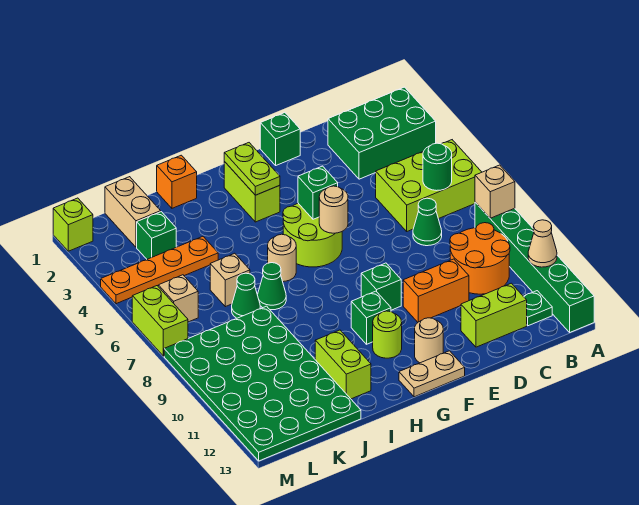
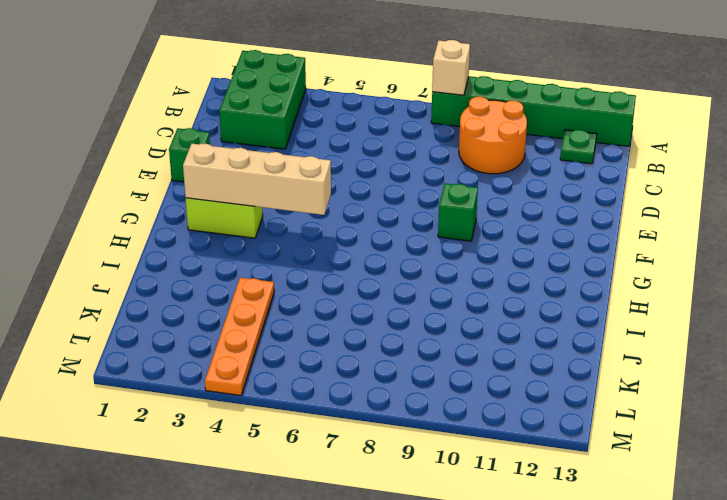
tan 1x4 brick [183,144,331,215] -> lime 1x2 plate [224,143,280,195]
none -> lime 2x3 brick [376,140,482,231]
none -> green 1x1 cone [413,198,442,246]
none -> lime 1x2 brick [461,283,527,347]
none -> orange 1x2 brick [403,259,469,322]

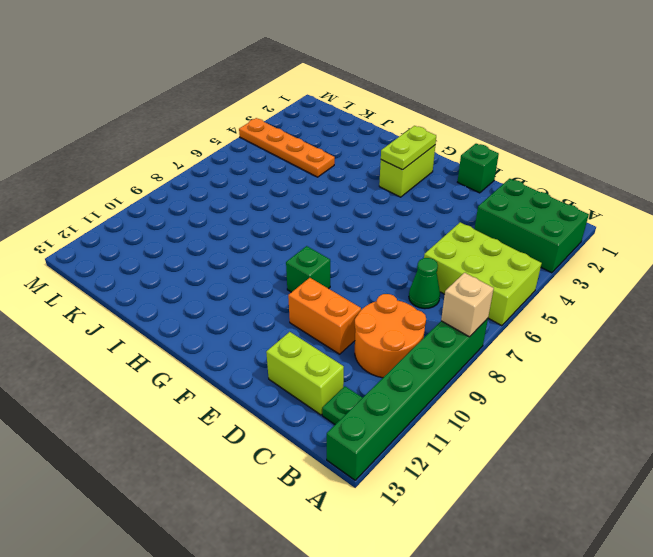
none -> lime 2x2 round brick [283,203,342,267]
none -> tan 1x1 round brick [415,318,443,363]
none -> tan 1x2 plate [399,351,465,397]
none -> green 1x1 brick [351,291,391,344]

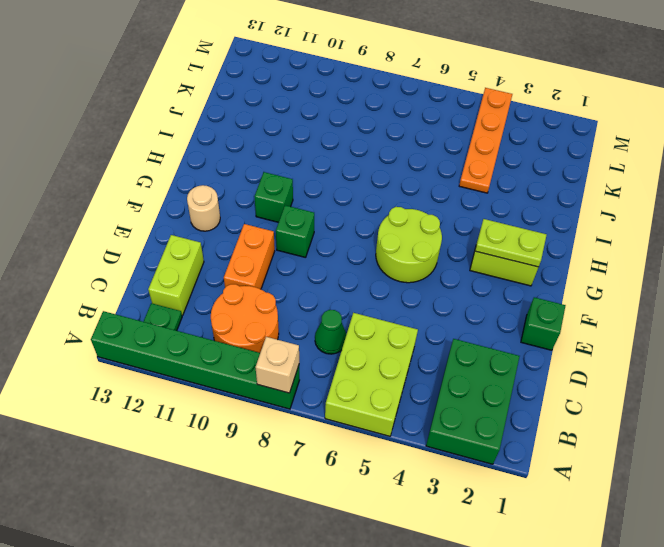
none -> tan 1x2 plate [399,351,465,397]
none -> lime 1x1 round brick [373,311,402,358]
none -> tan 1x1 round brick [268,234,296,282]
none -> orange 1x1 brick [157,155,197,208]

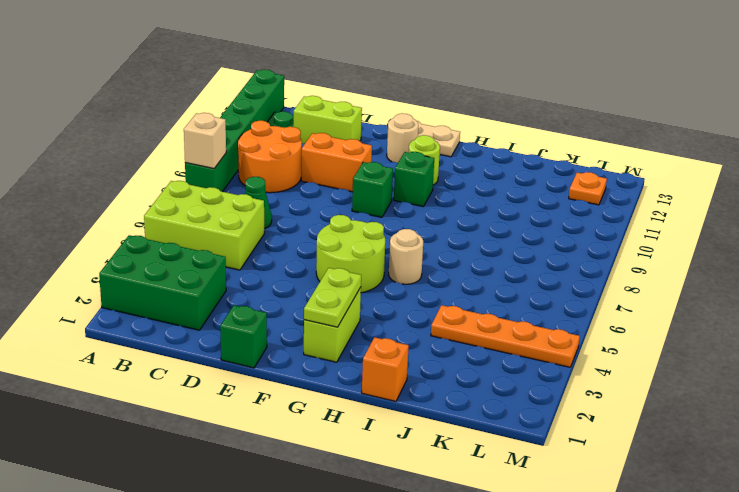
orange 1x1 plate [569,172,607,205] -> green 4x6 plate [164,306,361,461]
none -> green 1x1 cone [257,263,286,310]
none -> lime 1x2 brick [315,330,371,399]
none -> tan 1x1 brick [210,253,250,307]
none -> green 1x1 cone [232,273,260,318]

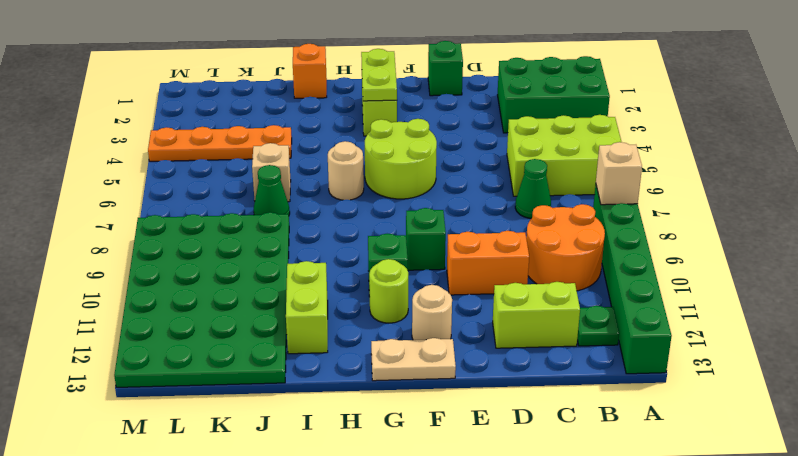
none -> green 1x1 cone [257,263,286,310]
none -> tan 1x2 brick [105,177,161,247]
none -> green 1x1 brick [137,212,176,259]
none -> tan 1x1 brick [158,275,198,322]

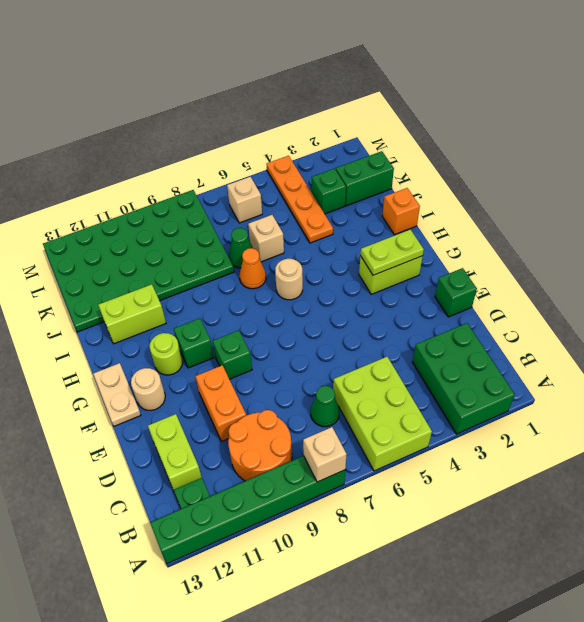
orange 1x1 cone [240,248,266,289] -> green 1x1 cone [257,263,286,310]
green 1x2 brick [336,151,394,206] -> tan 1x2 brick [105,177,161,247]
none -> lime 2x2 round brick [283,203,342,267]
none -> lime 1x1 brick [53,198,93,251]
none -> lime 1x2 brick [132,286,188,356]
none -> tan 1x1 cone [528,220,557,267]

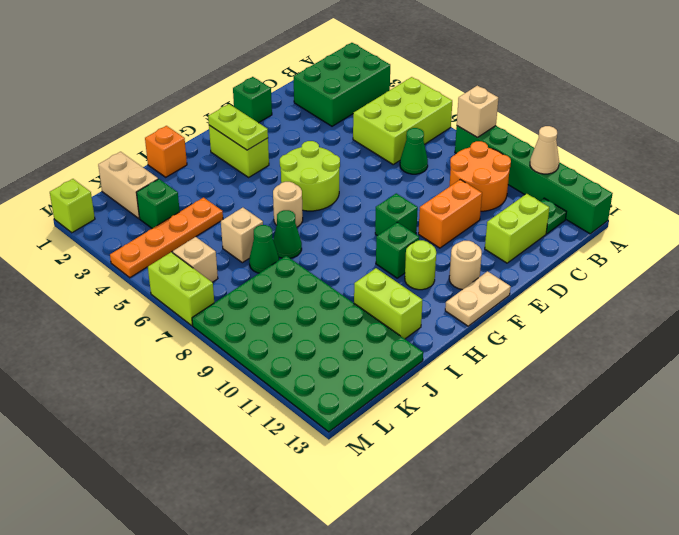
none -> green 1x1 round brick [423,143,452,191]
none -> green 1x1 brick [298,166,338,219]
none -> tan 1x1 round brick [319,186,348,233]

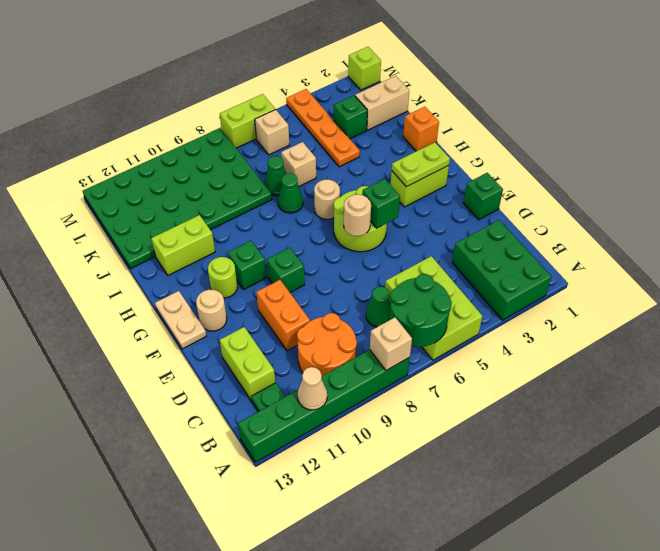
green 2x2 round brick [389,274,452,347] -> green 1x1 round brick [423,143,452,191]

